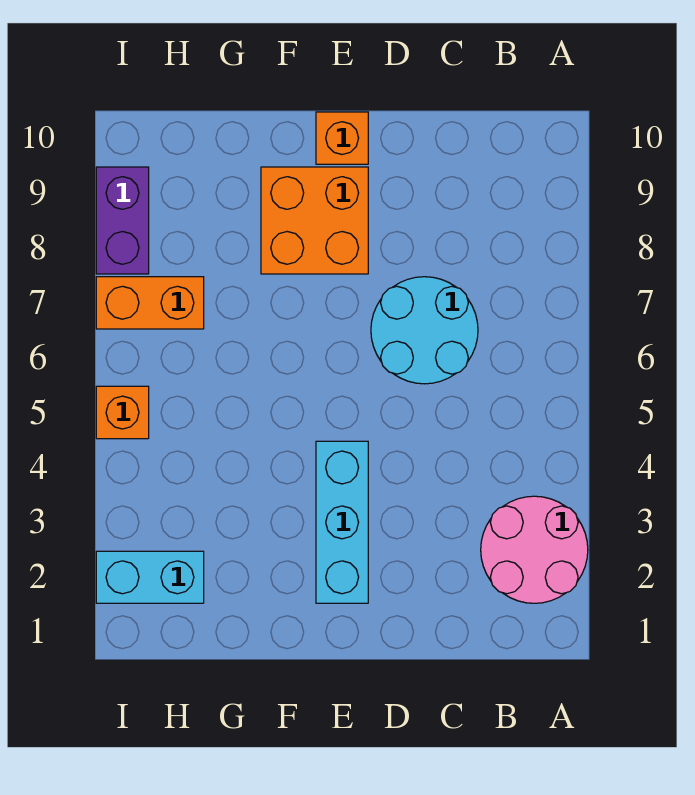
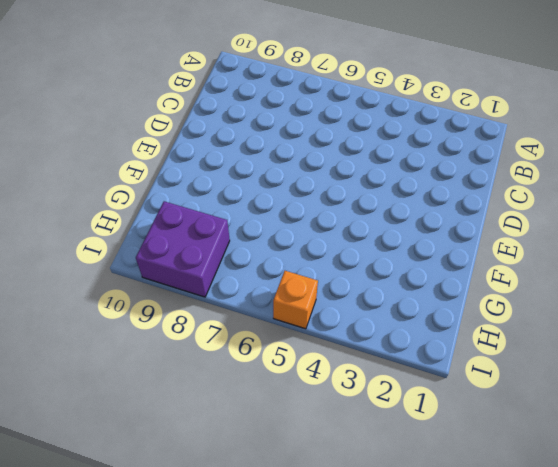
purple 2x2 brick [136,201,230,297] -> purple 1x2 brick [96,167,149,274]
none -> pink 2x2 round brick [481,496,588,603]
none -> cyan 2x2 round brick [371,277,478,384]

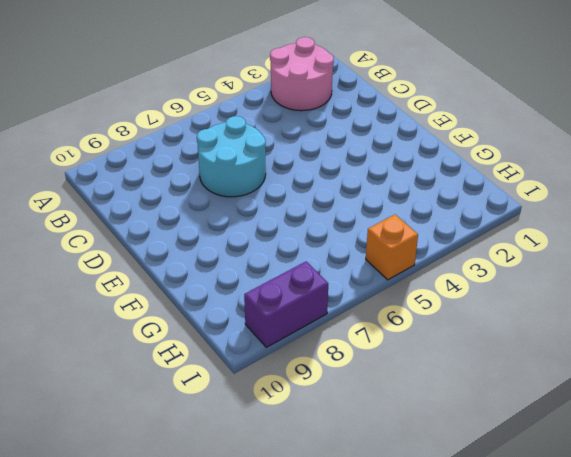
none -> cyan 1x3 brick [316,441,368,603]
none -> orange 2x2 brick [261,167,368,274]

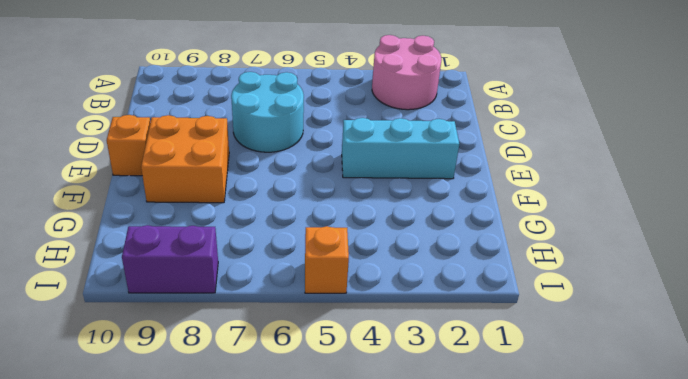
none -> cyan 1x2 brick [96,551,204,603]
none -> orange 1x2 brick [96,277,204,329]

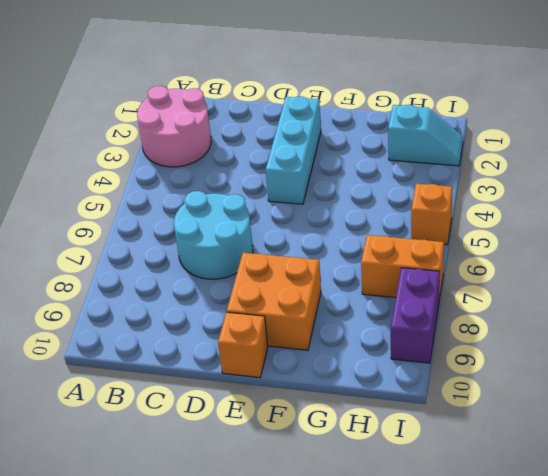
cyan 1x2 slope [388,105,463,166] -> cyan 1x2 brick [96,551,204,603]

